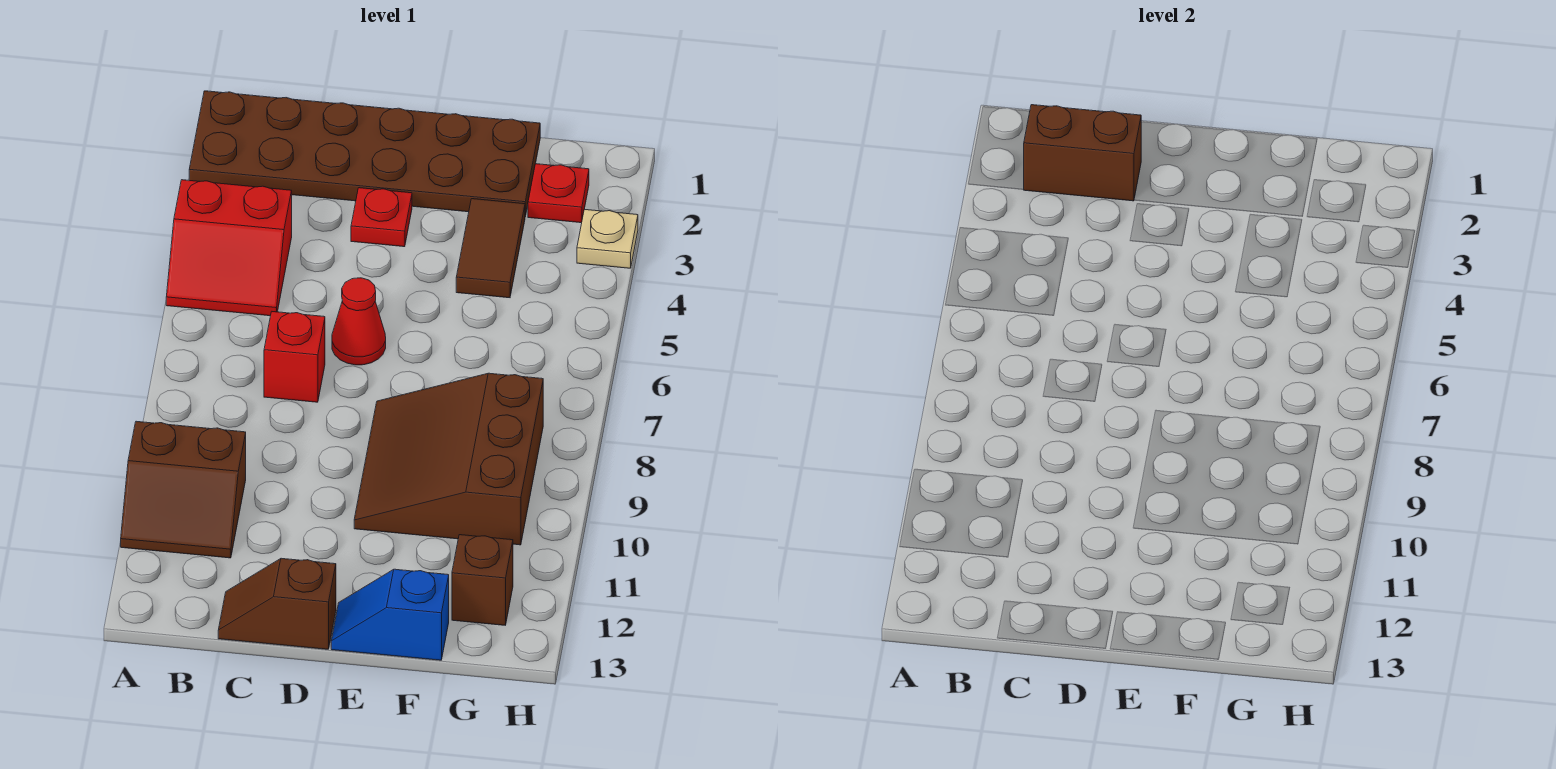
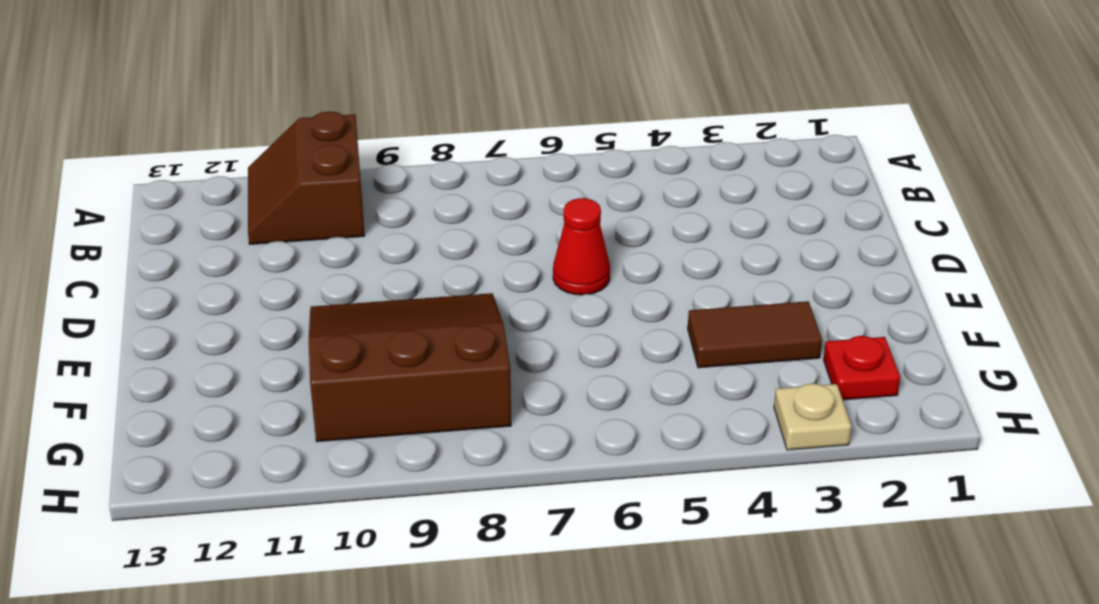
none -> brown 2x6 plate [189,91,540,217]
none -> red 2x2 slope [166,180,292,316]
none -> red 1x1 brick [264,312,325,402]

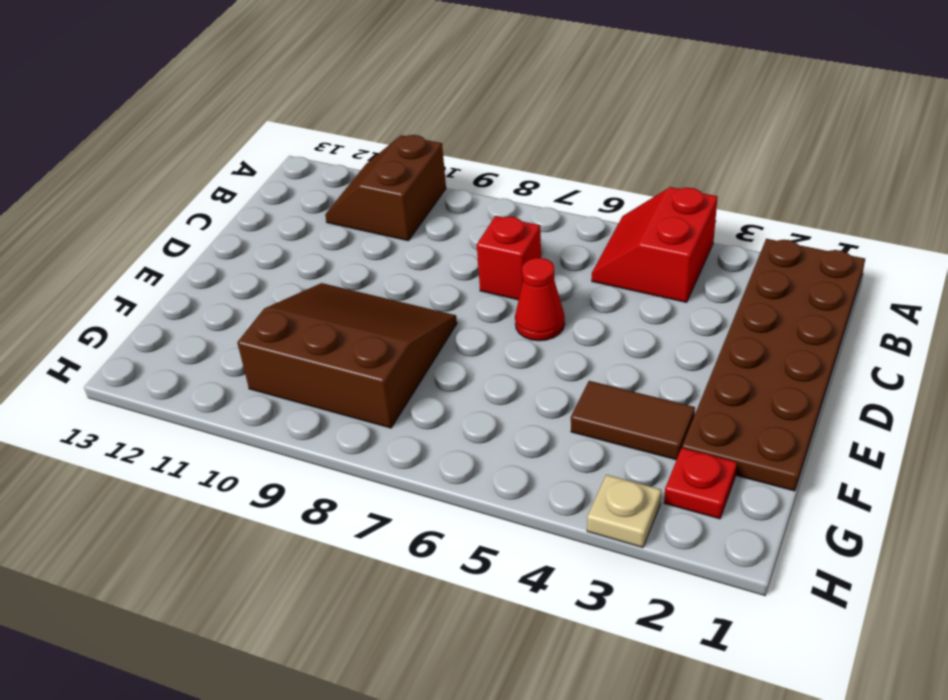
none -> brown 1x2 slope [218,558,336,649]
none -> red 1x1 plate [351,188,412,247]
none -> blue 1x2 slope [331,569,449,660]

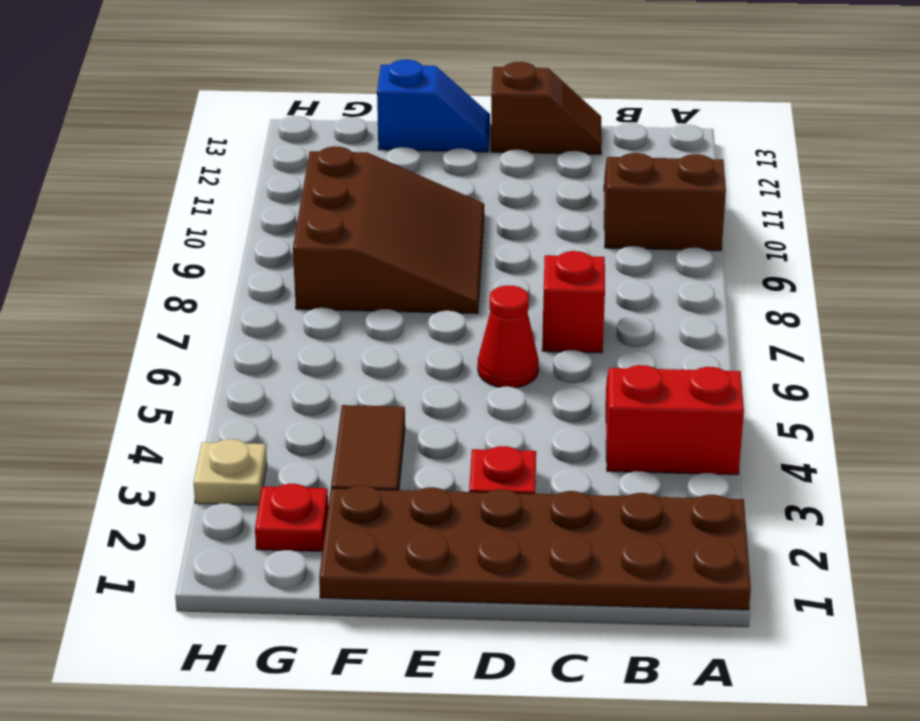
none -> brown 1x1 brick [452,535,513,625]
none -> brown 1x2 brick [1023,105,1141,201]

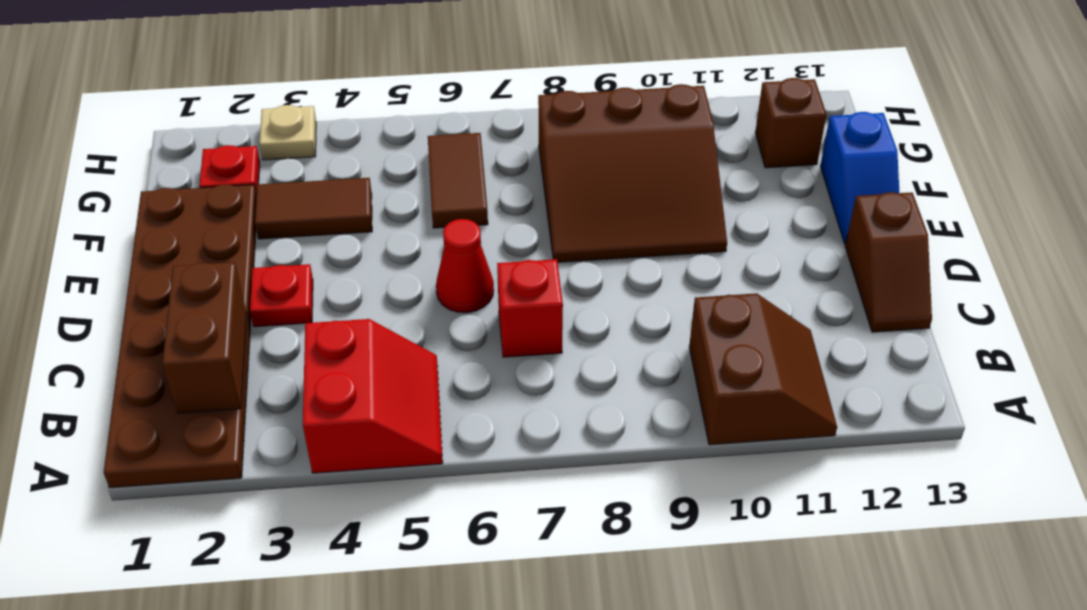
brown 1x2 tile [428,133,488,228] -> none

